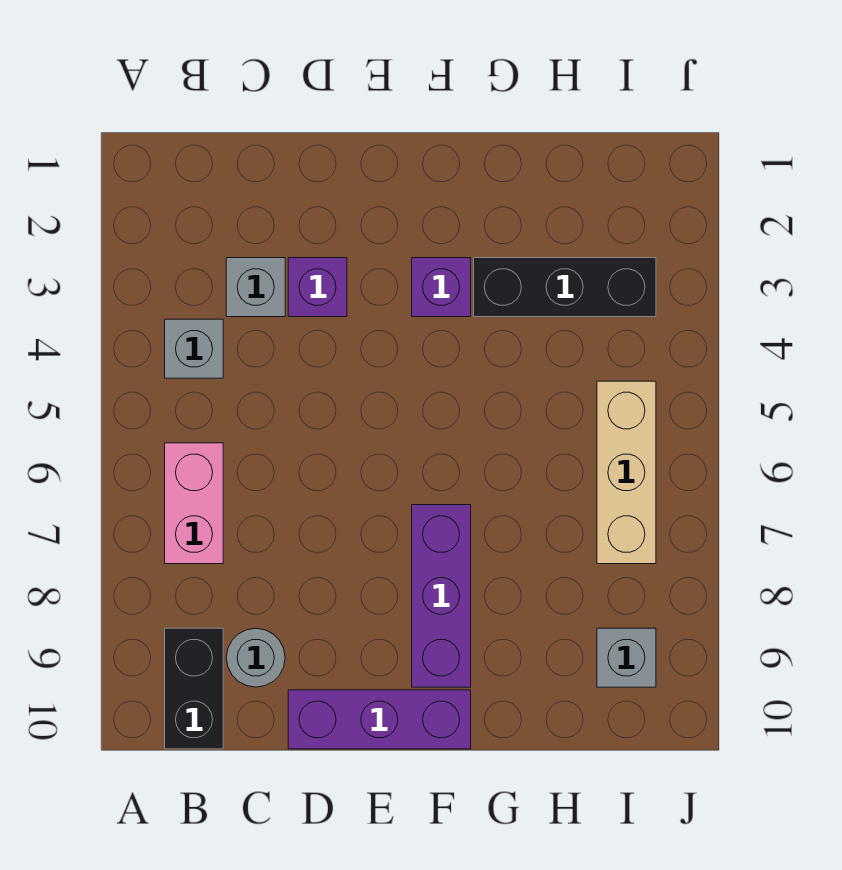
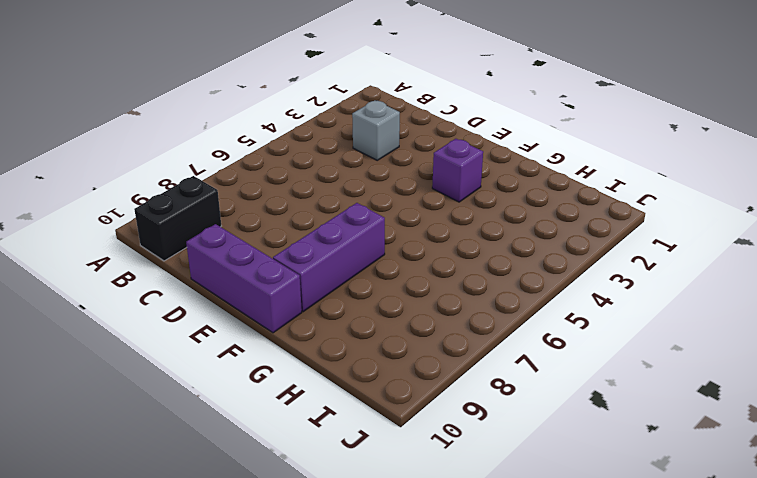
none -> grey 1x1 brick [165,319,223,378]
none -> pink 1x2 brick [165,443,223,564]
none -> grey 1x1 round brick [226,628,285,687]

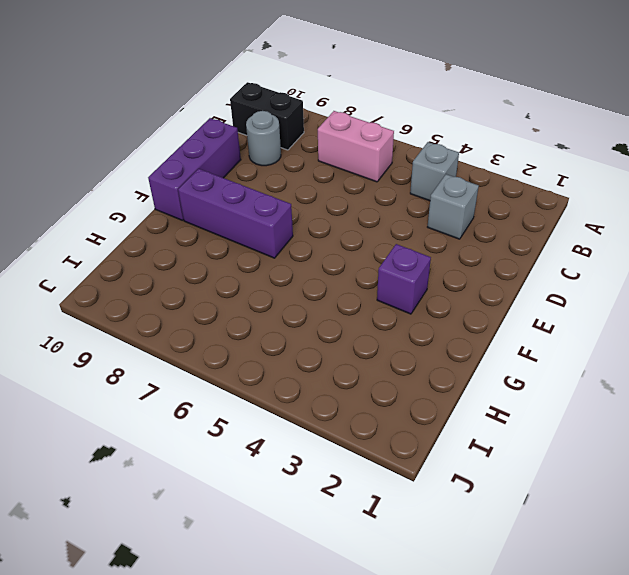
none -> purple 1x1 brick [288,258,347,317]
none -> black 1x3 brick [474,258,656,317]
none -> tan 1x3 brick [597,381,656,564]

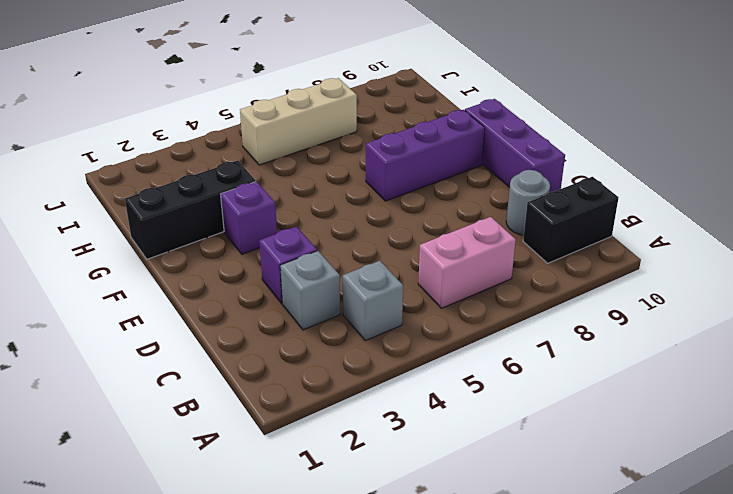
black 1x3 brick [125,160,256,259] -> black 1x3 brick turned to [474,258,656,317]
none -> grey 1x1 brick [597,628,656,687]

